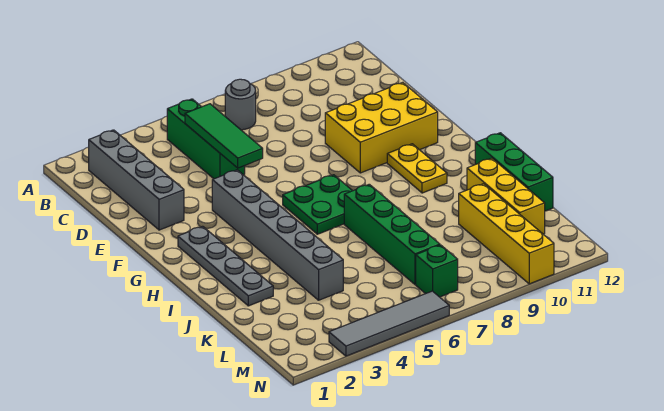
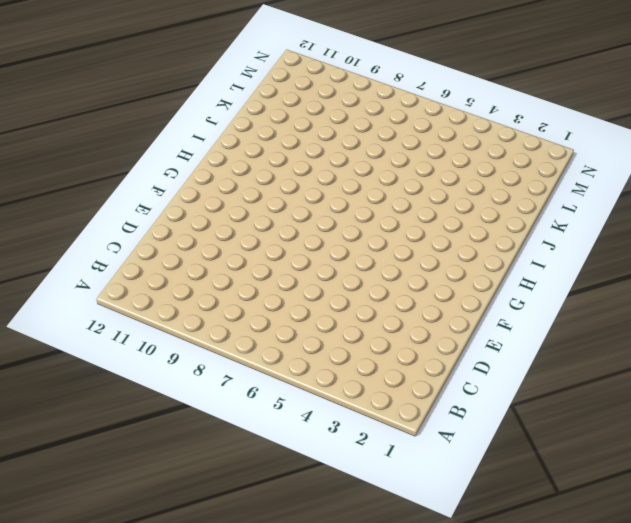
none -> grey 1x4 brick [89,130,184,230]
none -> green 1x3 brick [167,99,245,179]
none -> grey 1x1 round brick [225,79,256,130]

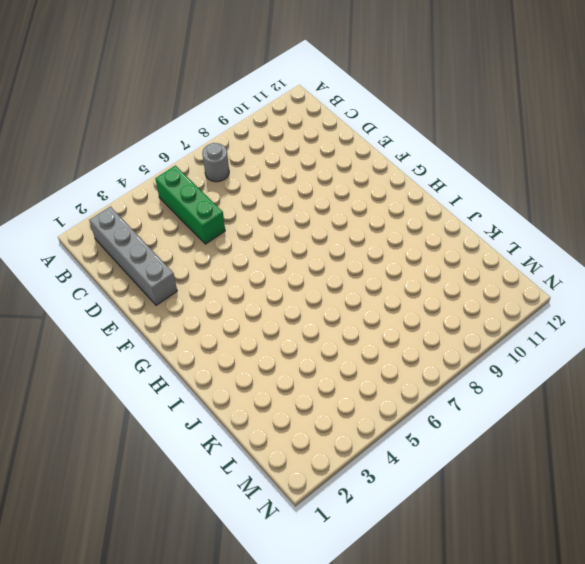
none -> yellow 2x3 brick [325,82,438,173]
none -> grey 1x6 brick [212,170,343,300]
none -> grey 1x4 plate [178,226,273,306]

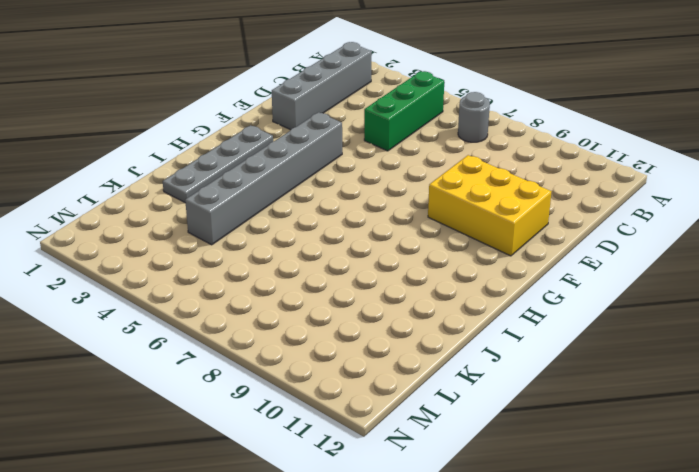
none -> green 2x2 plate [283,175,352,234]
none -> yellow 1x2 plate [387,144,447,193]
none -> green 1x4 brick [344,184,440,284]

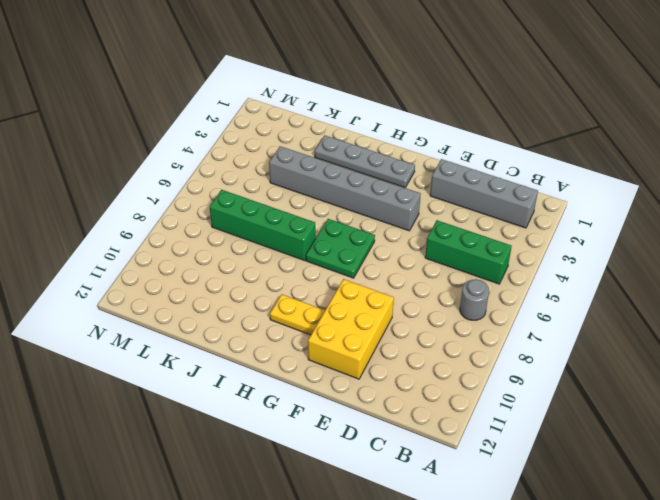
none -> green 1x3 brick [475,133,553,211]
none -> yellow 1x3 brick [467,158,545,234]
none -> yellow 1x4 brick [459,184,554,284]

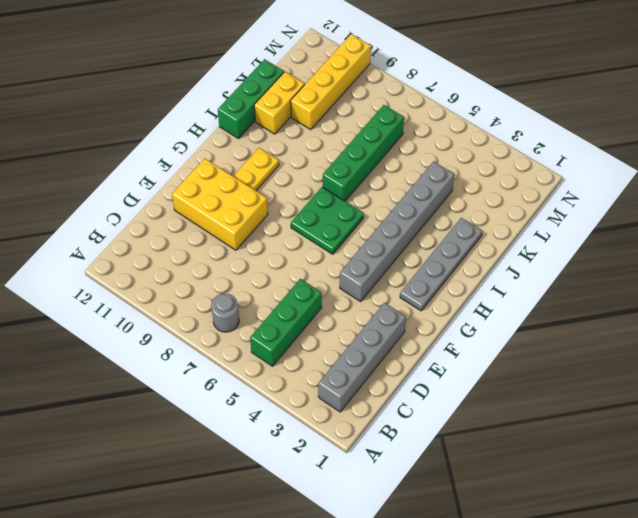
yellow 1x2 brick [254,72,305,134] -> yellow 1x3 brick [467,158,545,234]
none -> green 1x1 brick [416,245,458,297]
none -> grey 1x4 tile [329,291,449,356]
none -> green 1x3 tile [185,104,263,168]

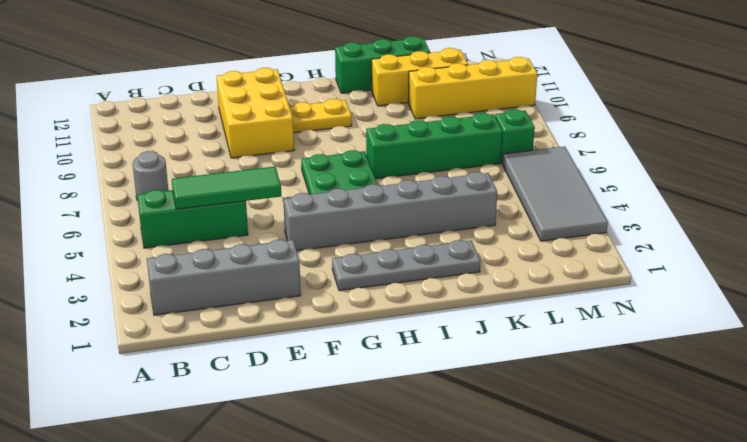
grey 2x4 tile [502,146,608,241] -> grey 1x4 tile [329,291,449,356]

